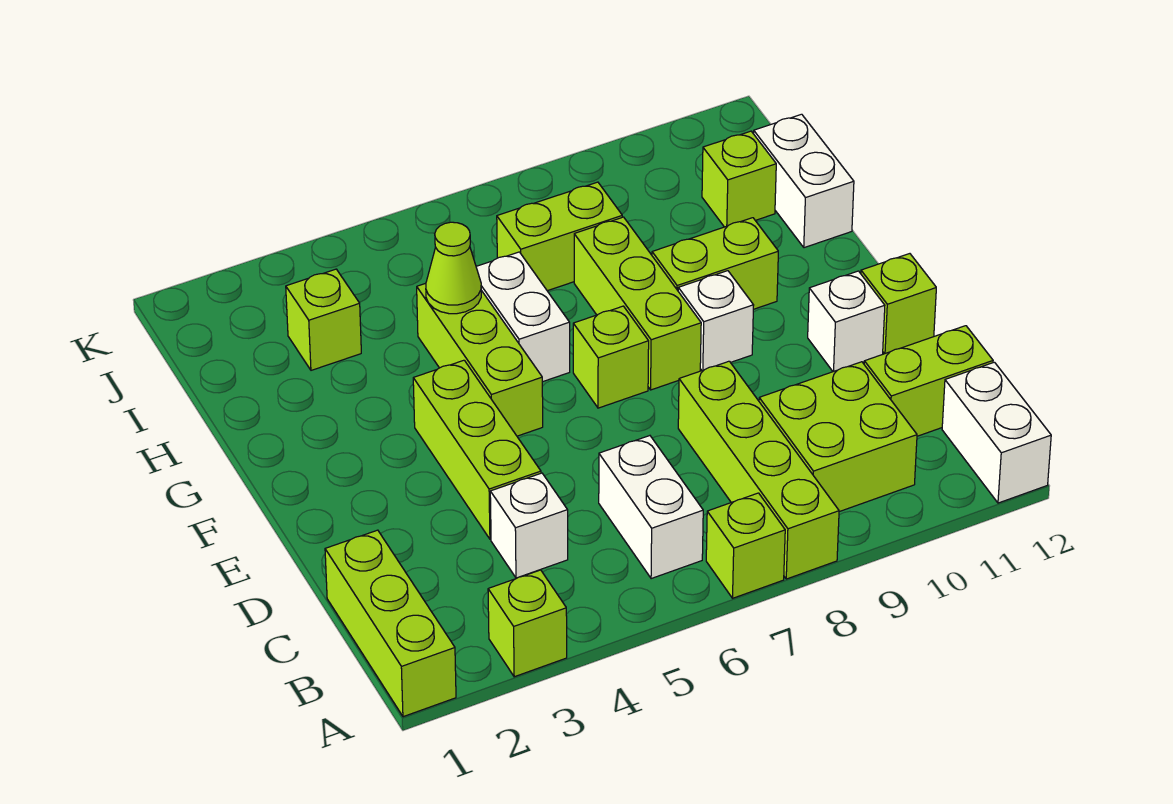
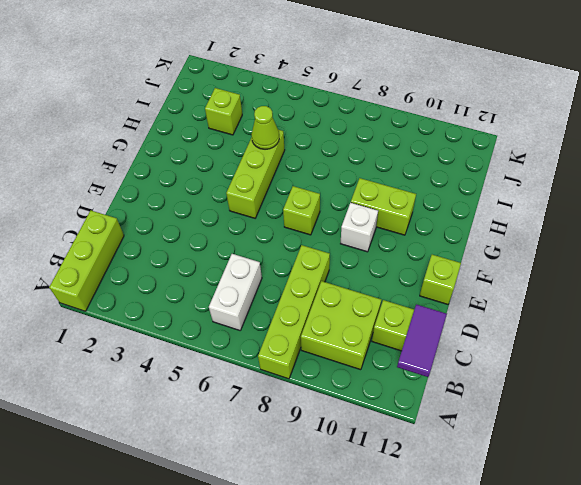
purple 1x2 tile [397,304,447,377] -> none
none -> lime 1x1 brick [488,570,567,677]
none -> lime 1x1 brick [706,493,785,598]
none -> white 1x2 brick [942,362,1051,503]

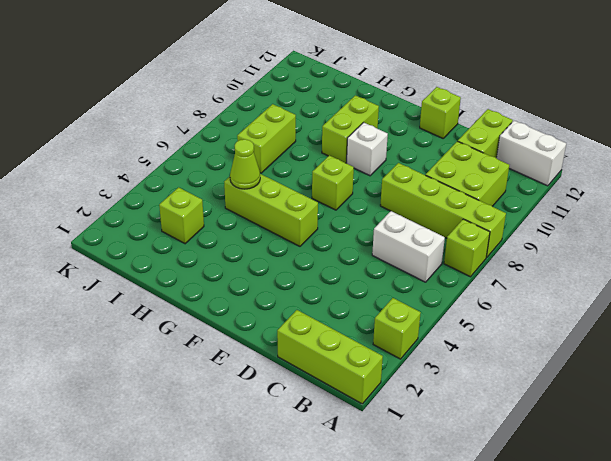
none -> white 1x1 brick [490,473,568,578]
none -> lime 1x3 brick [413,360,541,539]
none -> white 1x1 brick [808,271,885,372]

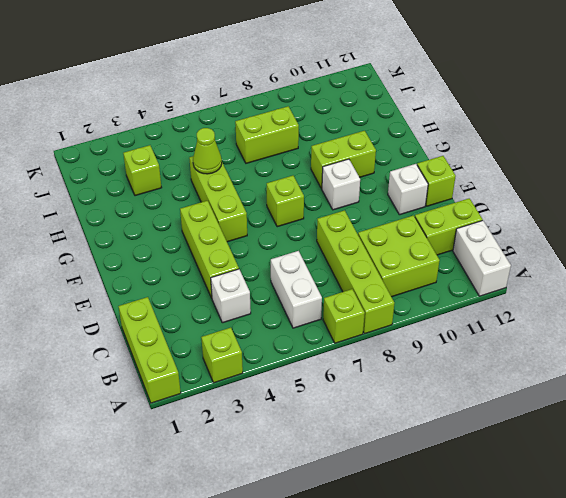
none -> lime 1x3 brick [574,217,701,390]
none -> white 1x2 brick [476,252,570,382]
none -> white 1x2 brick [754,114,854,248]

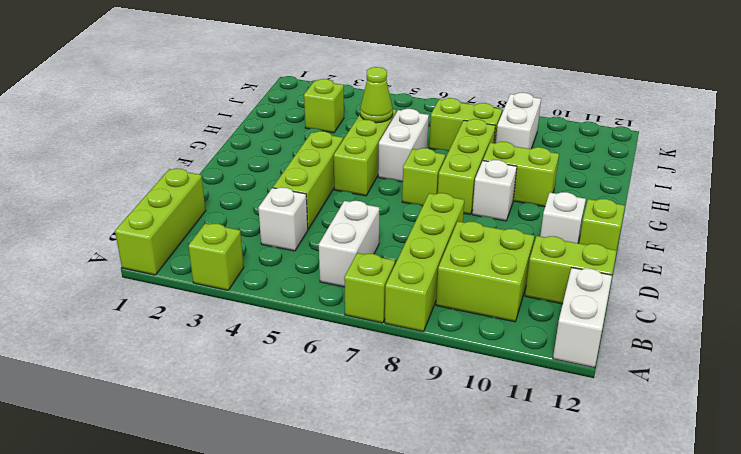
white 1x2 brick [496,93,541,149] -> white 1x2 brick moved to [754,114,854,248]
none -> lime 1x1 brick [702,131,776,227]

